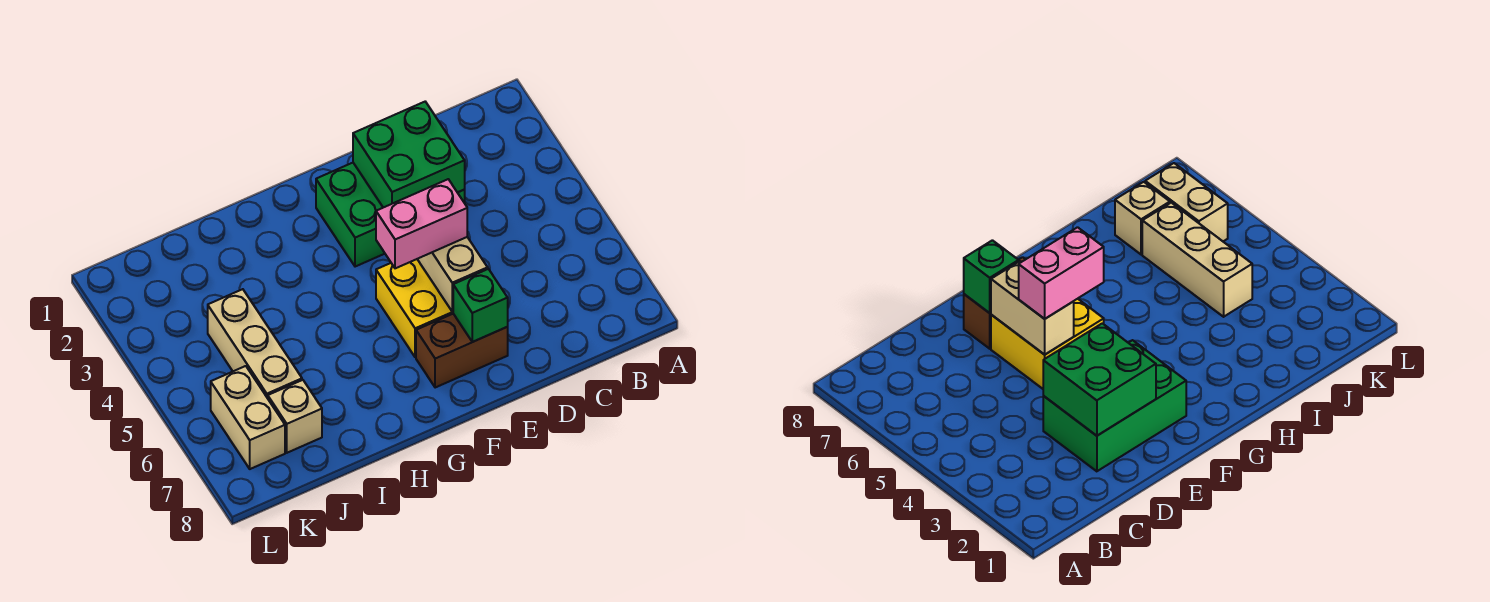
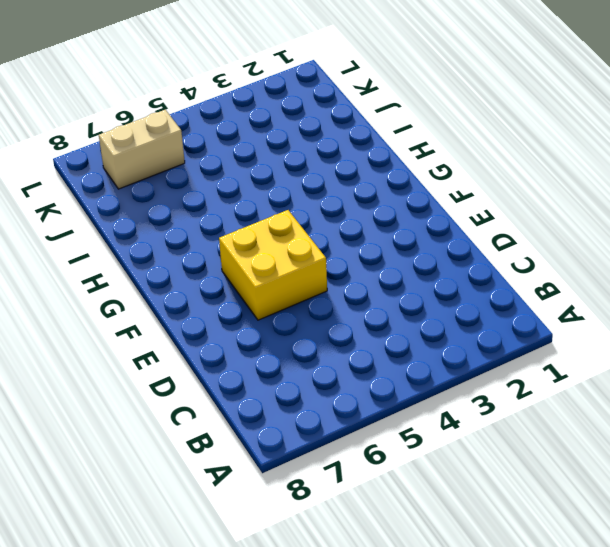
none -> green 2x3 brick [316,163,465,267]
none -> brown 1x2 brick [416,314,508,388]

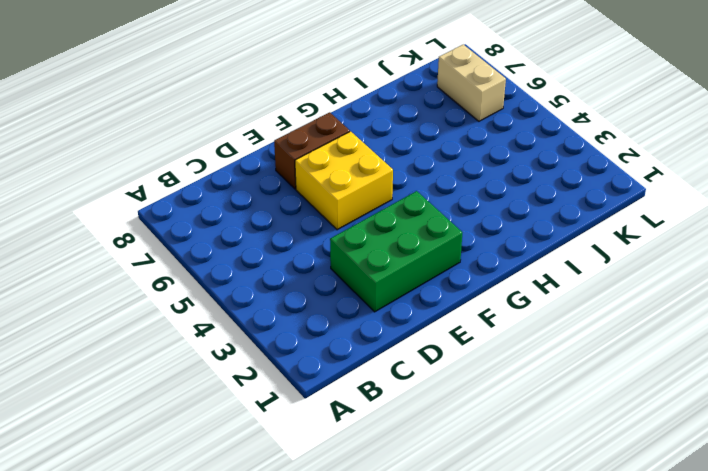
none -> tan 1x3 brick [208,289,302,398]
none -> tan 1x1 brick [268,380,322,453]

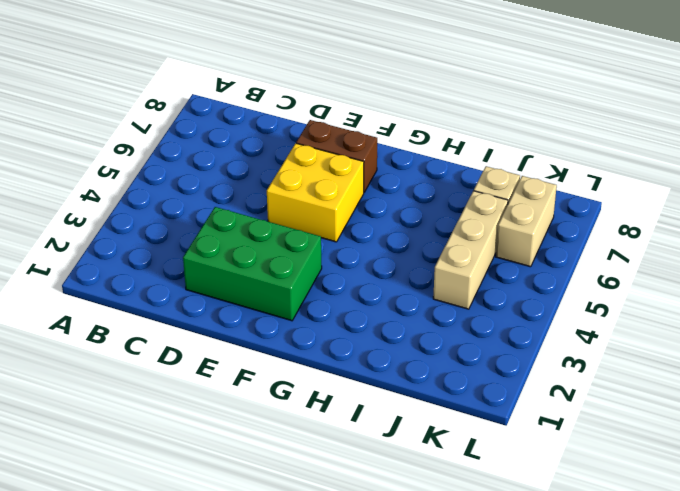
none -> green 2x2 brick [353,102,465,208]
none -> tan 1x2 brick [418,237,488,312]

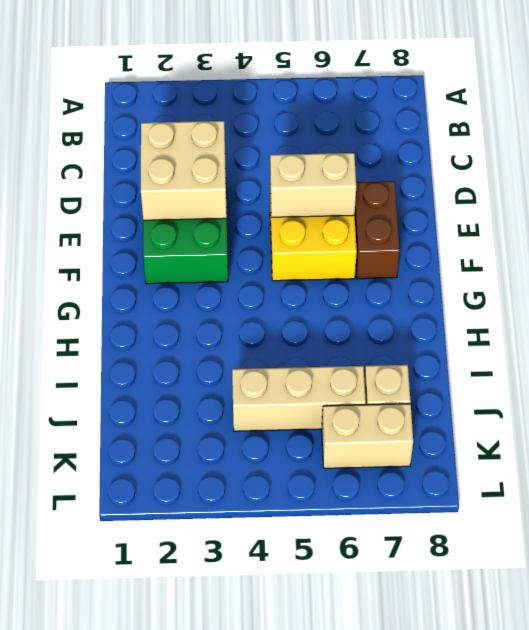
tan 2x2 brick [141,121,227,220] -> green 2x2 brick [353,102,465,208]
none -> green 1x1 brick [453,269,508,342]
none -> pink 1x2 brick [376,179,467,268]

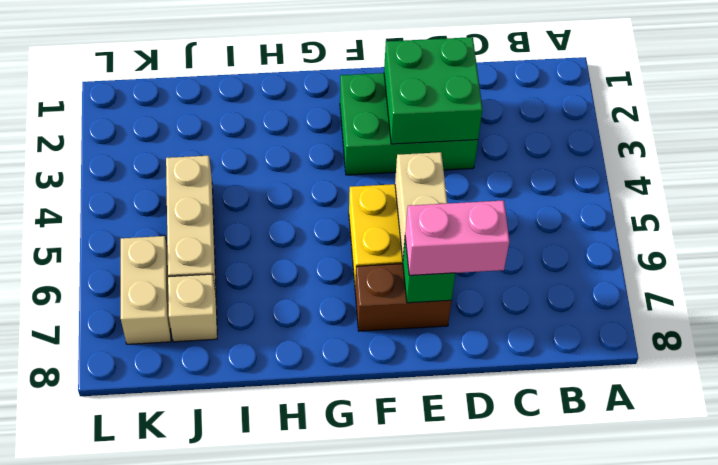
pink 1x2 brick [405,200,509,275] -> pink 1x2 brick moved to [376,179,467,268]

